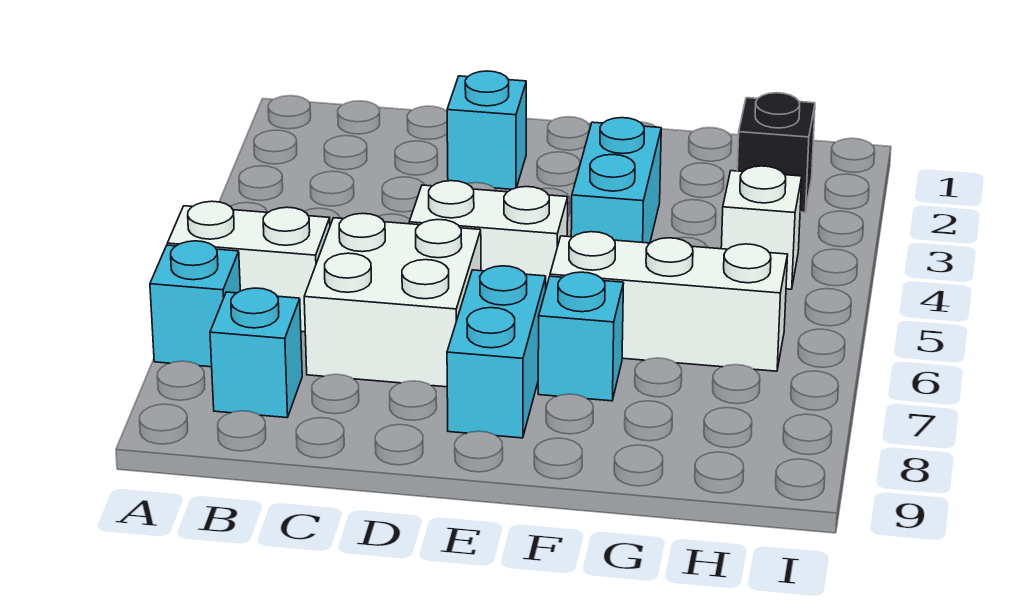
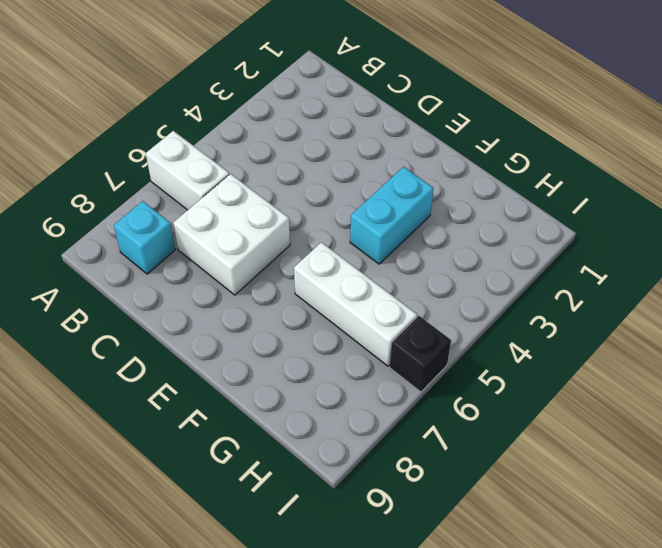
black 1x1 brick [390,316,451,392] -> black 1x1 brick moved to [737,93,815,212]
none -> cyan 1x1 brick [150,241,240,367]
none -> cyan 1x1 brick [447,71,526,189]
none -> white 1x2 brick [409,181,568,287]

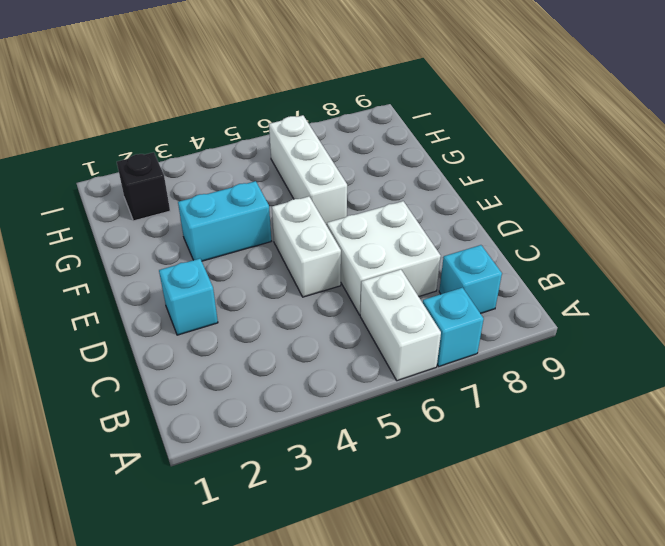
none -> cyan 1x2 brick [447,266,546,438]
none -> cyan 1x1 brick [538,272,624,401]
none -> white 1x1 brick [721,166,802,289]

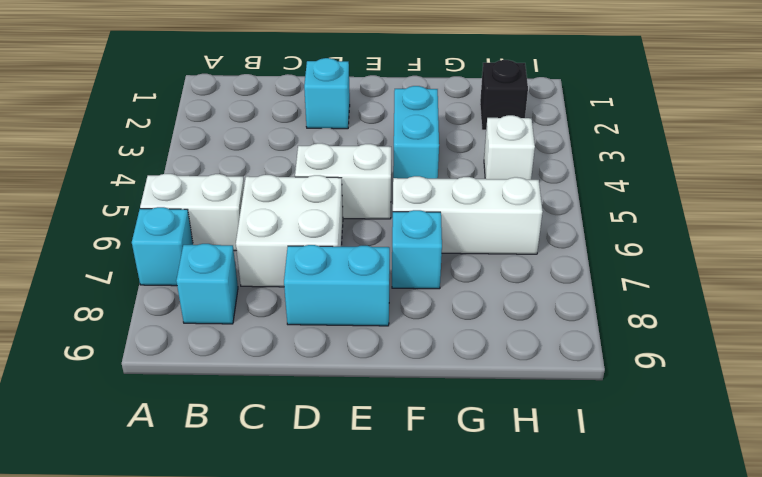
cyan 1x2 brick [284,245,390,326] -> cyan 1x2 brick turned to [447,266,546,438]

